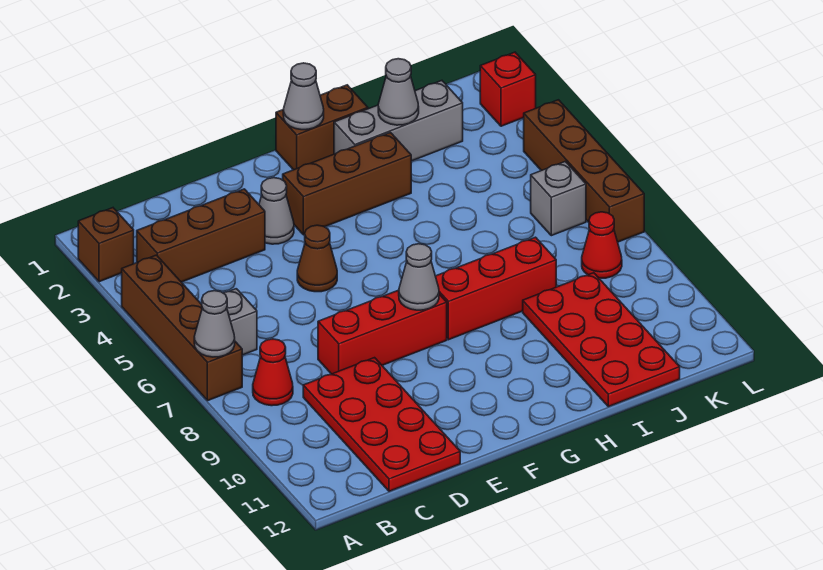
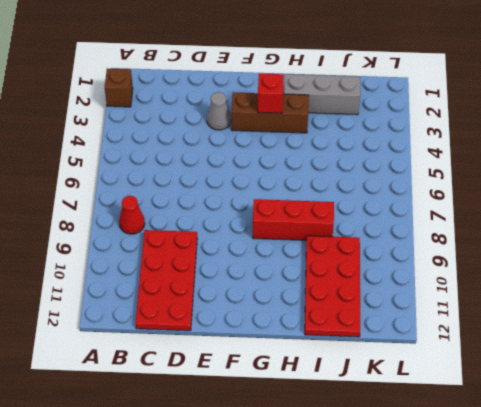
red 1x1 brick [258,74,284,113] -> red 1x1 brick moved to [480,52,536,126]
none -> brown 1x4 brick [122,255,242,401]
none -> brown 1x3 brick [137,189,265,282]
none -> grey 1x1 brick [223,289,257,355]

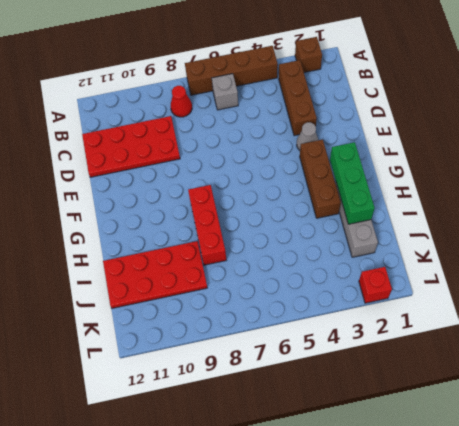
green 1x3 brick [330,142,375,224] -> grey 1x1 cone [378,59,419,125]
none -> red 1x3 brick [318,290,447,374]
none -> brown 1x1 cone [297,225,337,292]
none -> brown 1x2 brick [276,85,368,170]

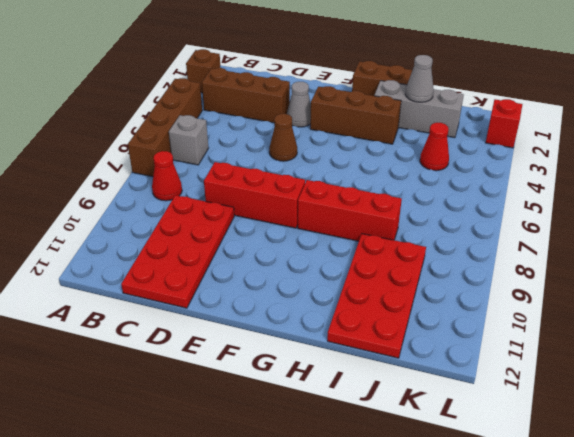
red 1x1 cone [420,123,449,171] -> red 1x1 cone moved to [582,212,622,278]
none -> grey 1x1 brick [531,162,586,236]
none -> brown 1x4 brick [524,100,644,242]
none -> grey 1x1 cone [194,291,235,357]

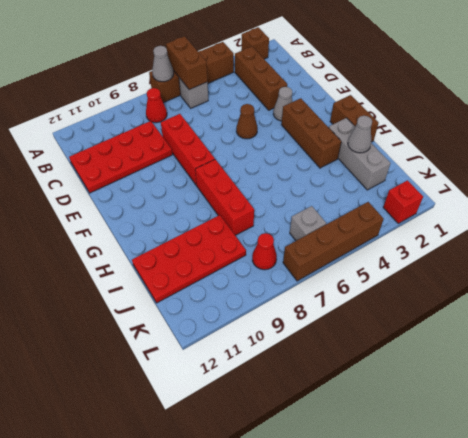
brown 1x2 brick [166,36,207,90] -> none
none -> grey 1x1 cone [399,244,439,310]
none -> grey 1x1 cone [283,63,324,130]

